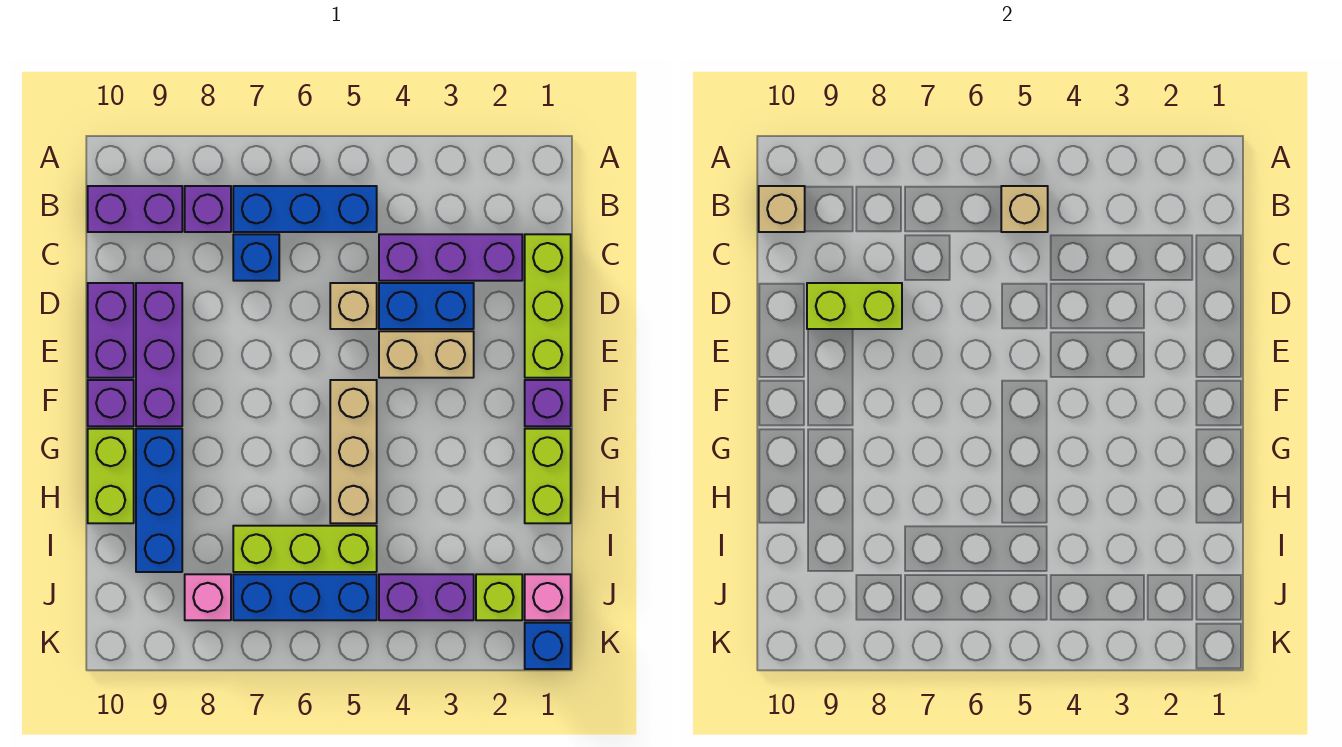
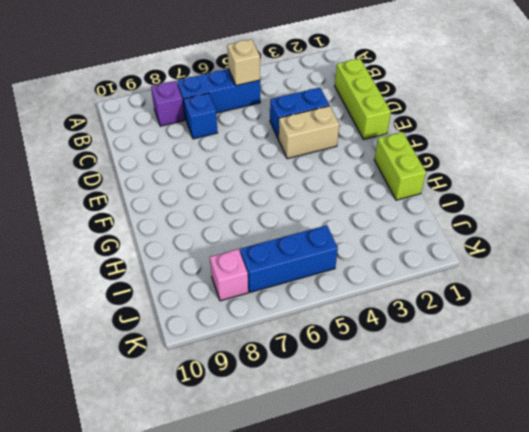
none -> purple 1x2 brick [88,186,182,232]
none -> purple 1x3 brick [379,234,522,281]
none -> tan 1x1 brick [330,283,377,329]

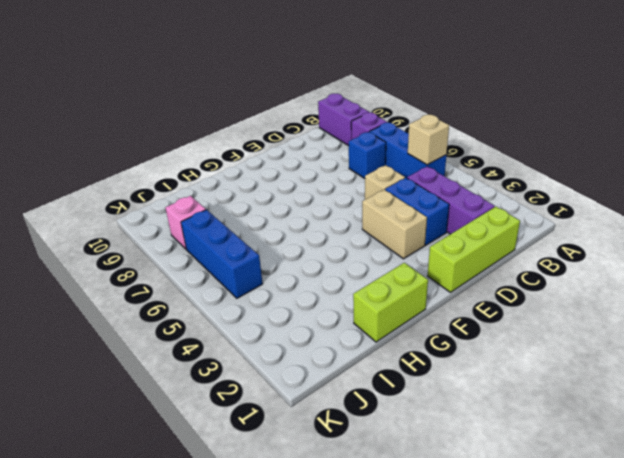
none -> purple 1x3 brick [136,283,182,426]
none -> purple 1x2 brick [88,283,134,378]
none -> purple 1x1 brick [525,380,571,426]

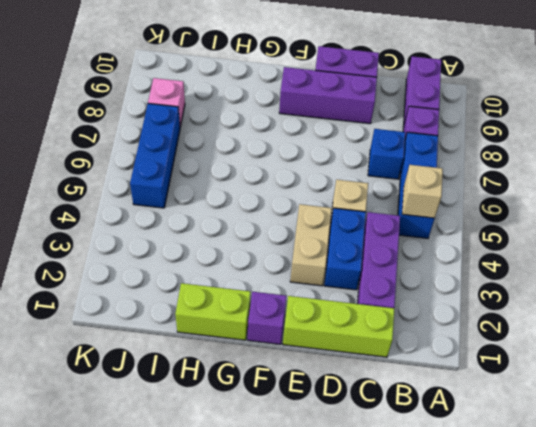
none -> tan 1x3 brick [330,380,377,523]
none -> purple 1x1 brick [88,380,134,426]
none -> blue 1x3 brick [136,429,182,572]

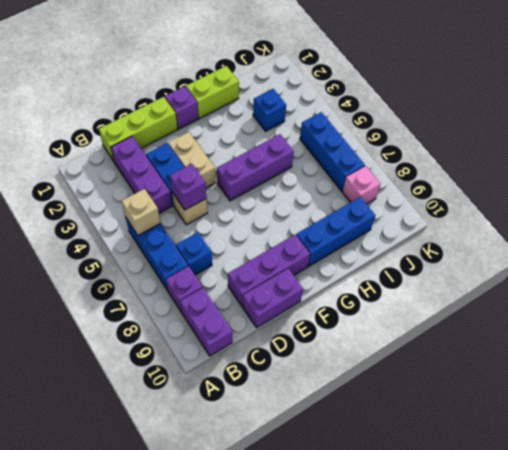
purple 1x1 brick [170,164,206,210] -> purple 1x1 brick moved to [88,380,134,426]
purple 1x3 brick [217,134,294,201] -> tan 1x3 brick [330,380,377,523]
blue 1x1 brick [253,89,286,131] -> blue 1x1 brick moved to [525,623,571,669]
none -> lime 1x2 brick [88,429,134,523]
none -> lime 1x3 brick [233,526,377,572]
none -> pink 1x1 brick [525,574,571,620]

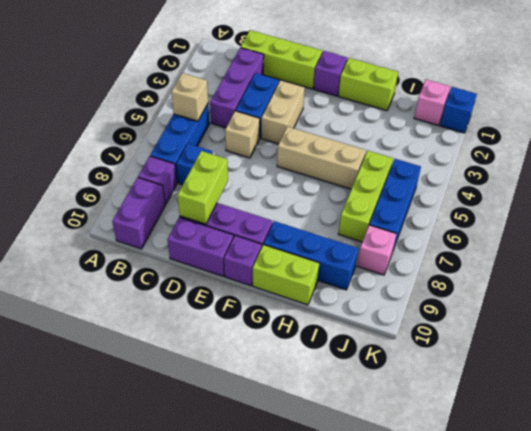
none -> lime 1x1 brick [476,574,522,620]
none -> purple 1x2 brick [379,574,474,620]
none -> tan 1x1 brick [759,186,805,232]

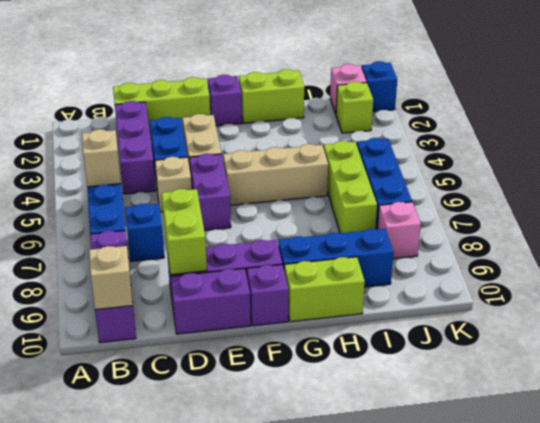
purple 1x2 brick [189,153,231,230] -> purple 1x2 brick moved to [379,574,474,620]

